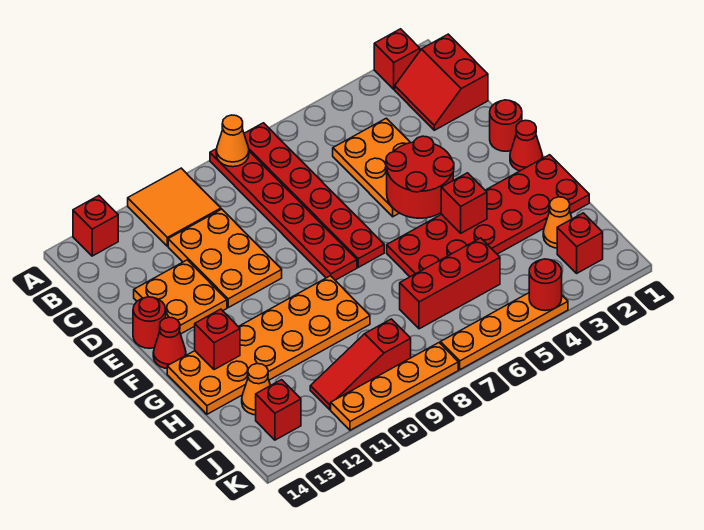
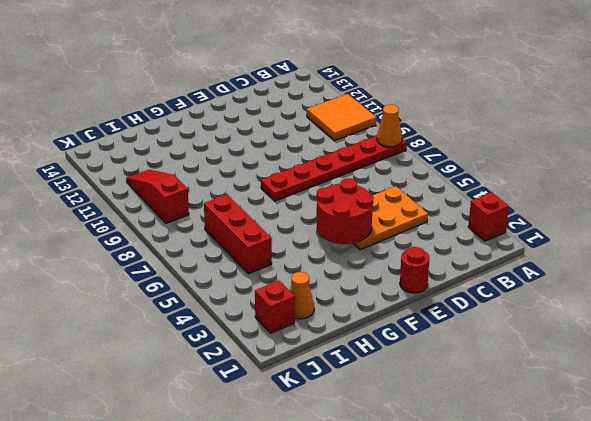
none -> red 1x6 plate [244,123,384,267]
none -> red 1x1 brick [73,196,118,256]
none -> red 2x2 slope [395,34,488,130]

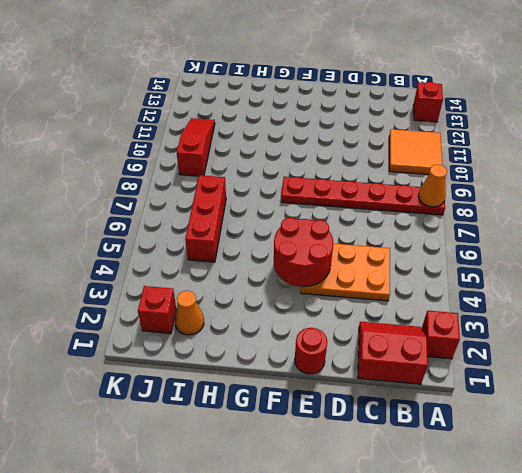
none -> red 1x6 plate [244,123,384,267]
none -> orange 2x3 plate [168,209,282,307]
none -> orange 2x2 plate [134,260,227,334]

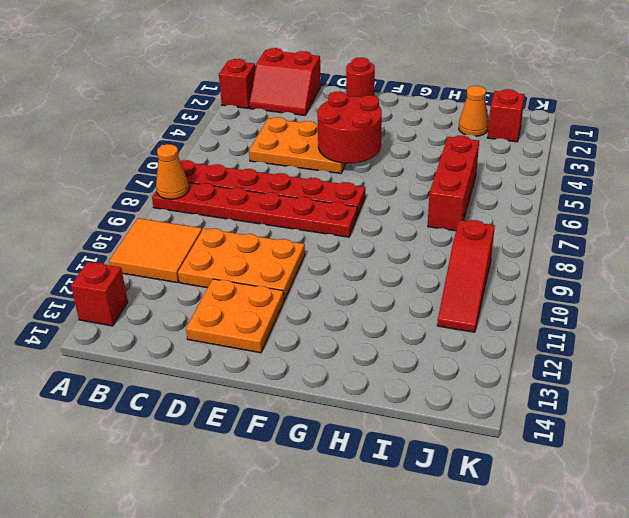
none -> red 1x1 round brick [133,297,166,348]
none -> red 1x1 cone [510,120,542,171]
none -> red 1x1 cone [153,317,186,368]

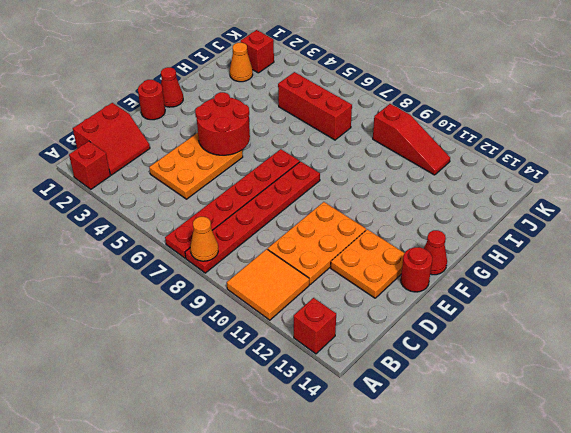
none -> red 2x6 plate [387,155,589,277]
none -> orange 2x6 plate [167,276,370,414]
none -> orange 1x1 cone [242,364,271,415]

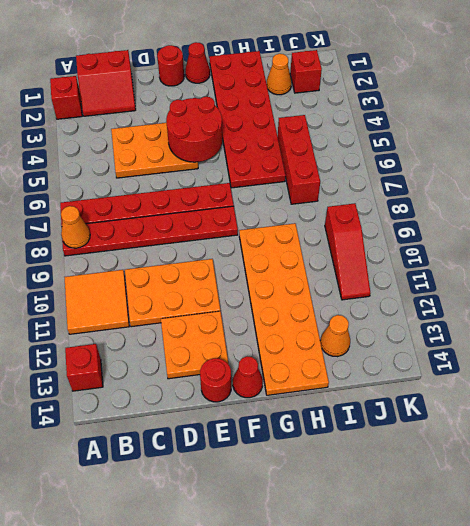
none -> red 1x1 brick [256,380,301,440]
none -> orange 1x4 plate [440,293,568,370]
none -> orange 1x4 plate [331,343,458,430]

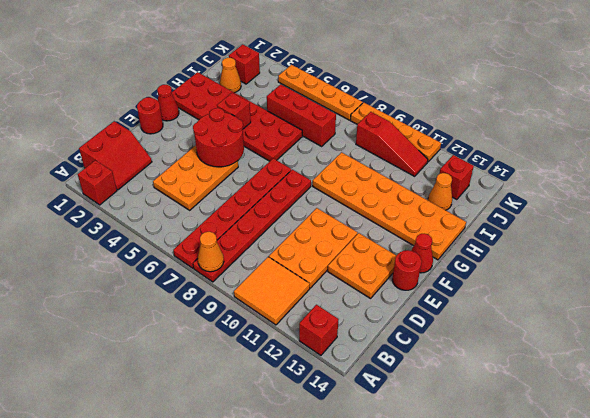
none -> red 1x1 brick [195,309,240,370]
none -> red 1x1 round brick [529,259,562,311]

